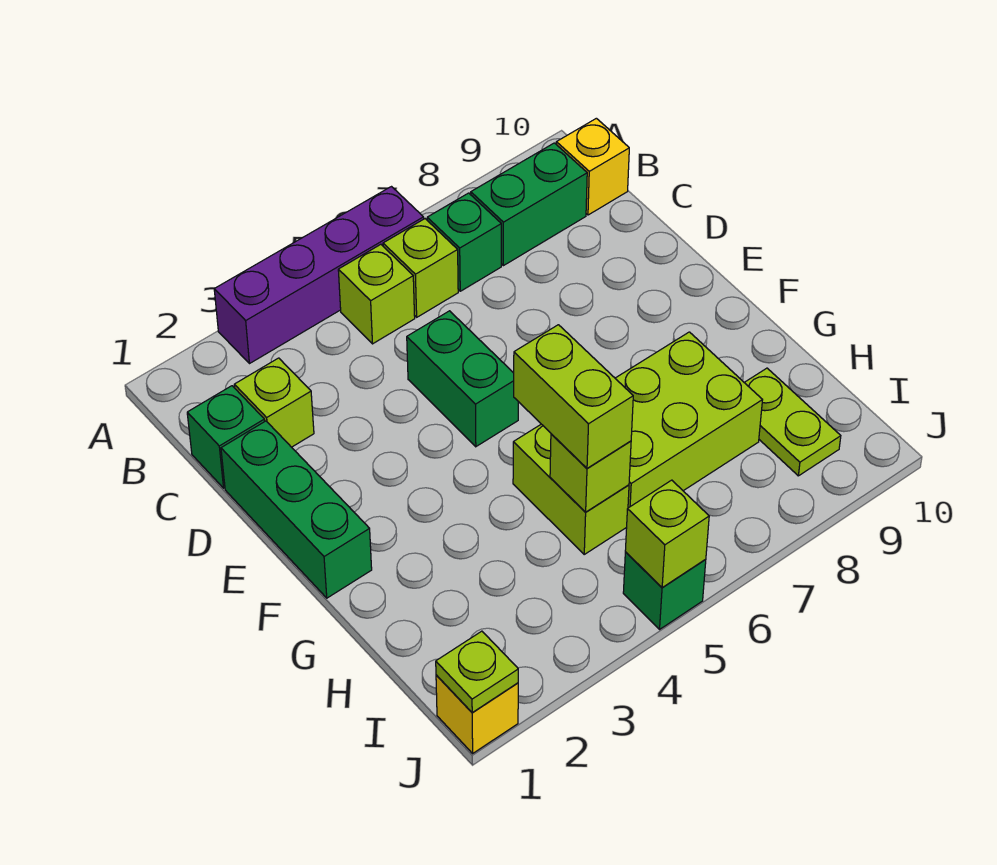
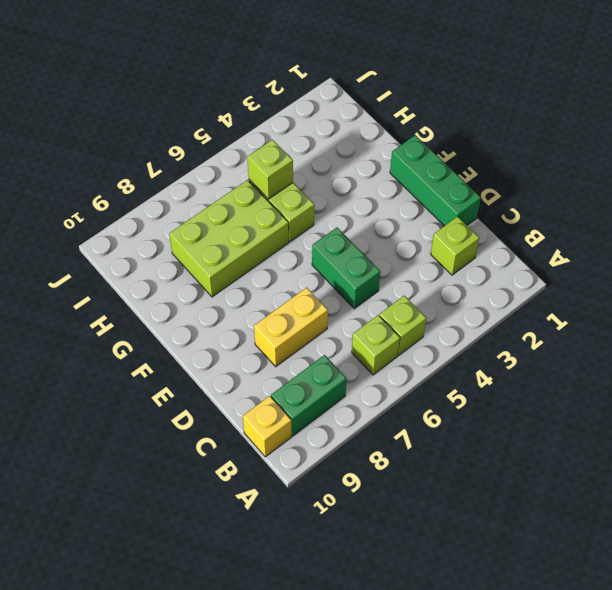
yellow 1x2 brick [254,288,328,367] -> none
none -> purple 1x4 brick [214,187,424,364]
none -> green 1x1 brick [427,193,501,291]
none -> green 1x1 brick [187,386,265,488]

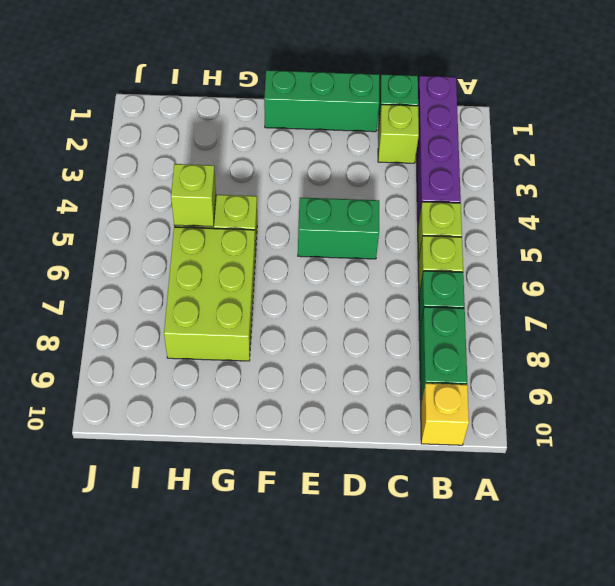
purple 1x4 brick [416,76,461,223] -> purple 1x4 brick moved to [214,187,424,364]
none -> lime 1x2 plate [744,368,841,476]
none -> yellow 1x1 brick [436,675,518,753]
none -> green 1x1 brick [623,552,706,629]

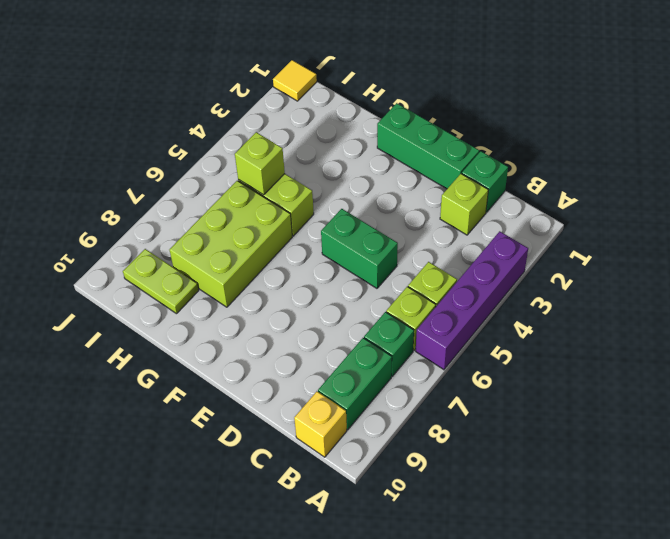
yellow 1x1 tile [273,60,317,101] -> yellow 1x1 brick [436,675,518,753]
none -> green 1x1 brick [623,552,706,629]
none -> lime 1x1 plate [436,631,518,712]
none -> lime 1x1 brick [625,480,709,588]

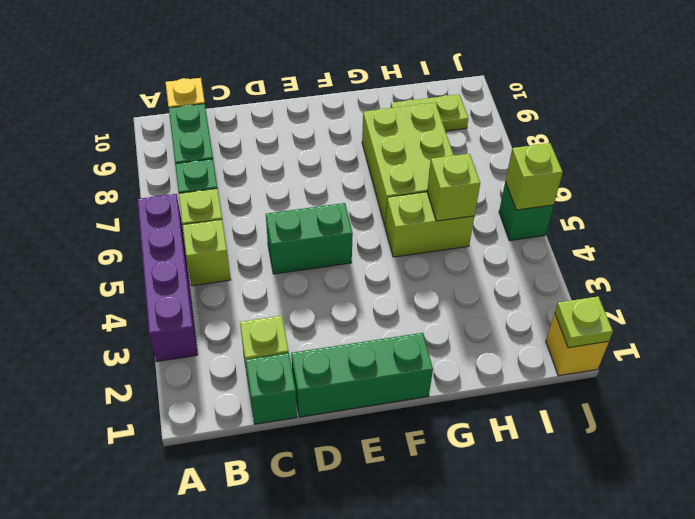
none -> lime 1x2 brick [514,325,633,468]

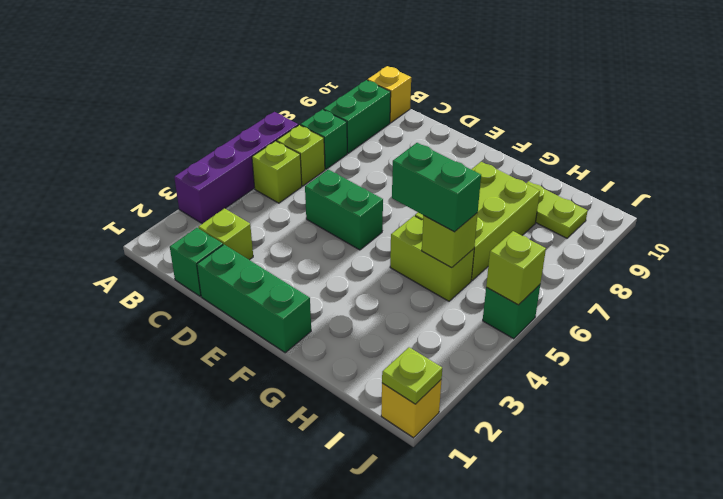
green 1x2 brick [392,143,481,232] -> lime 1x2 brick [514,325,633,468]

